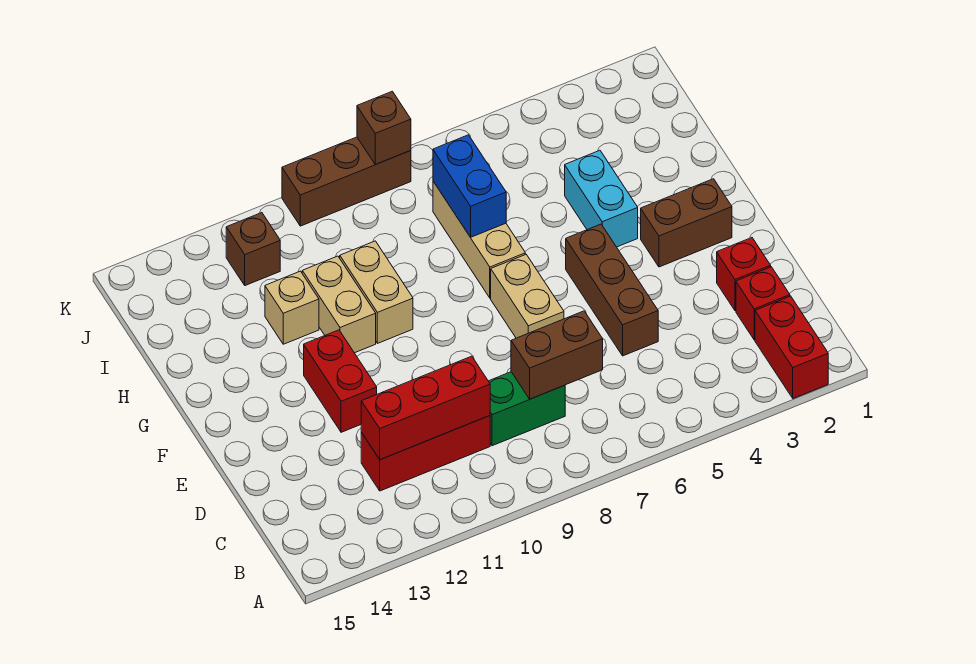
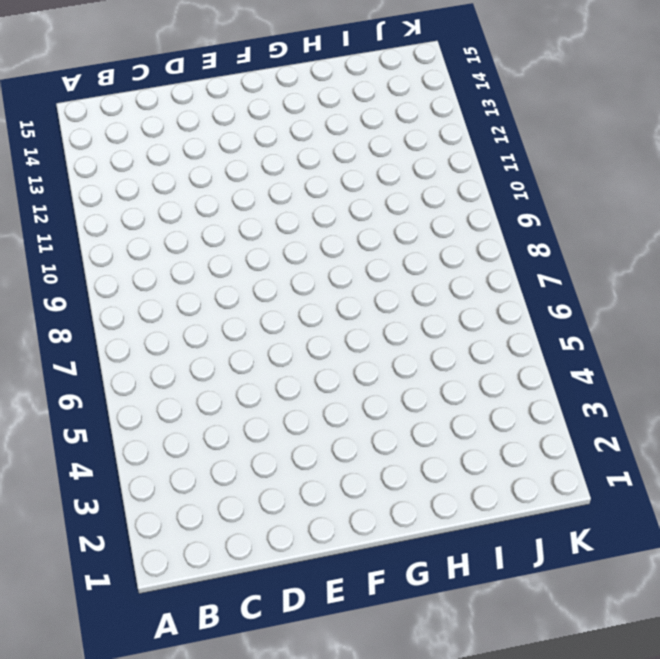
none -> red 1x2 brick [755,296,828,398]
none -> red 1x1 brick [736,267,790,340]
none -> green 1x2 brick [489,372,565,446]

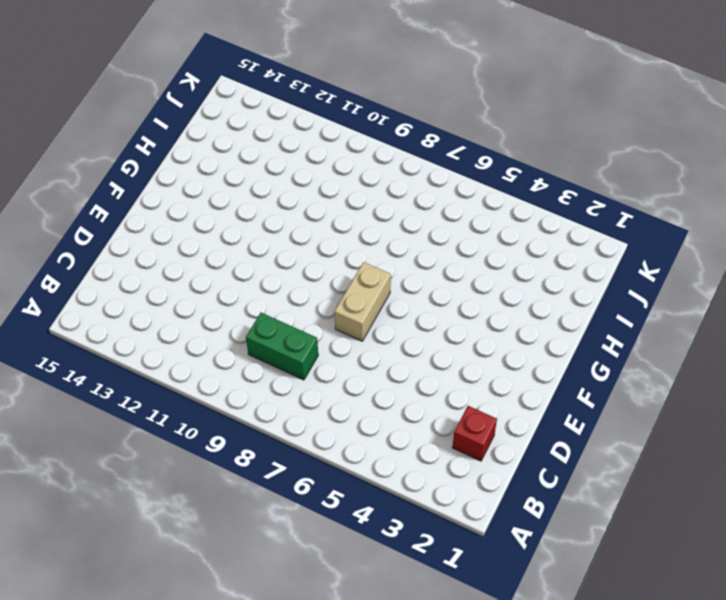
none -> red 1x2 brick [755,296,828,398]
none -> red 1x3 brick [361,416,490,491]
none -> red 1x1 brick [717,238,771,311]

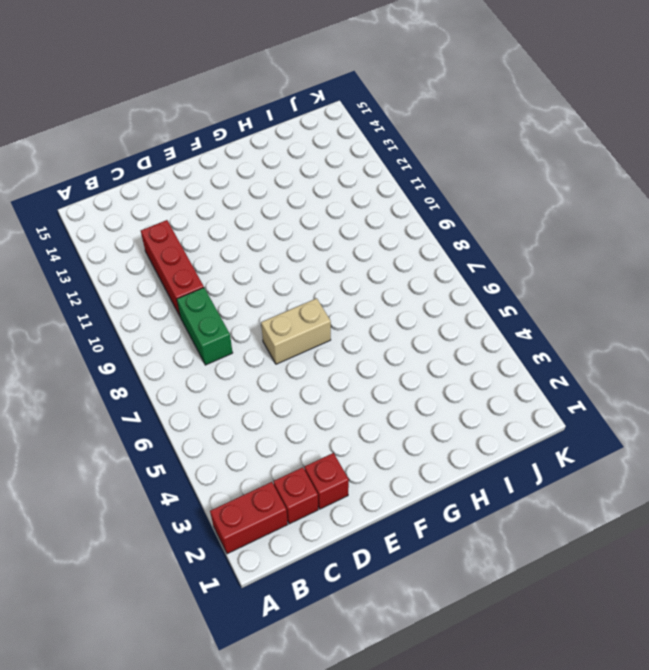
none -> brown 1x3 brick [566,224,658,356]
none -> red 1x2 brick [304,330,377,432]
none -> brown 1x2 brick [641,179,732,267]

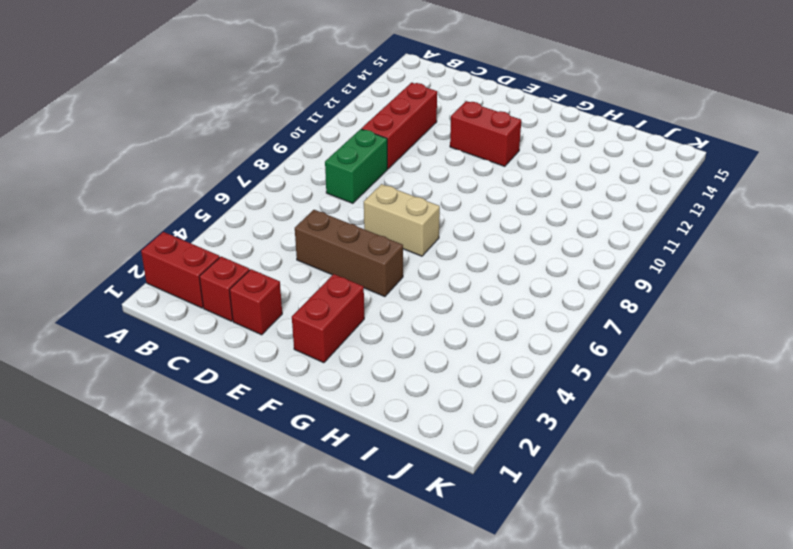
red 1x2 brick [292,274,364,363] -> brown 1x2 brick [641,179,732,267]
none -> cyan 1x2 brick [565,150,638,247]
none -> tan 1x3 brick [433,181,525,298]
none -> tan 1x2 brick [340,241,413,343]

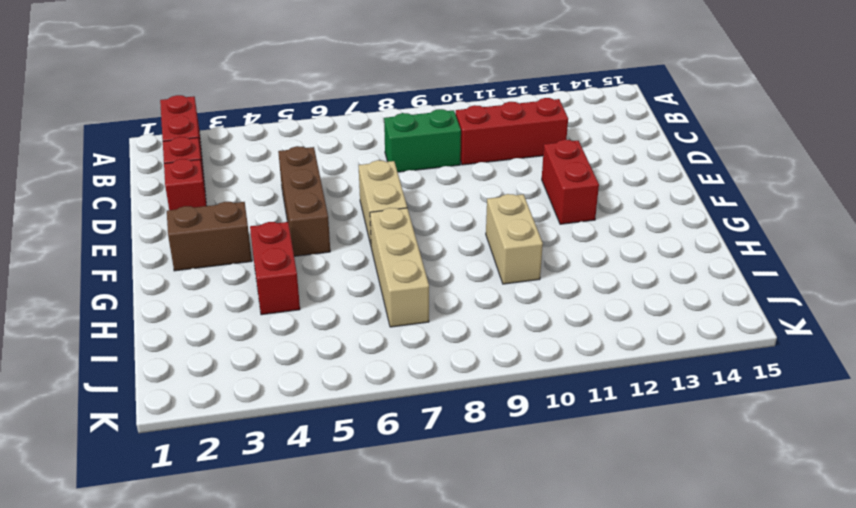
red 1x2 brick [250,222,300,315] -> cyan 1x2 brick [565,150,638,247]
none -> tan 1x2 brick [302,256,376,353]
none -> tan 1x1 brick [265,271,319,344]
none -> brown 1x1 brick [226,213,280,286]

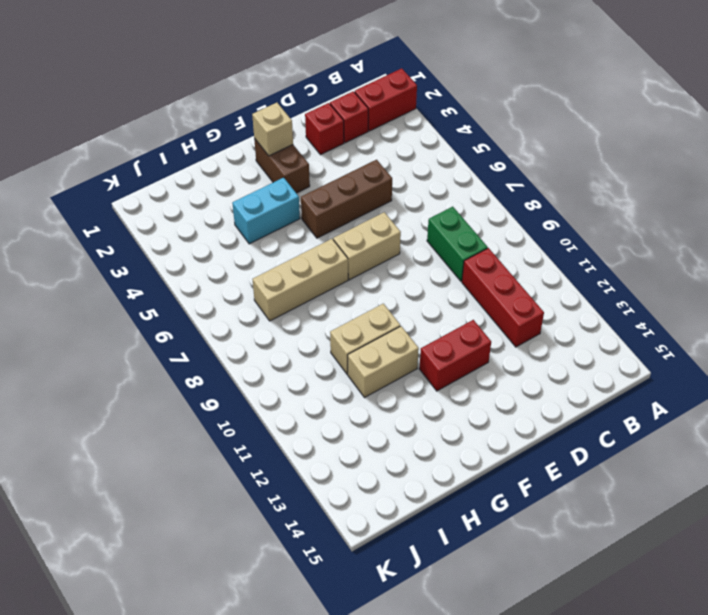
tan 1x1 brick [252,103,293,156] -> tan 1x1 brick moved to [265,271,319,344]
none -> brown 1x1 brick [226,213,280,286]
none -> brown 1x3 brick [282,137,411,226]
none -> brown 1x2 brick [511,311,603,399]

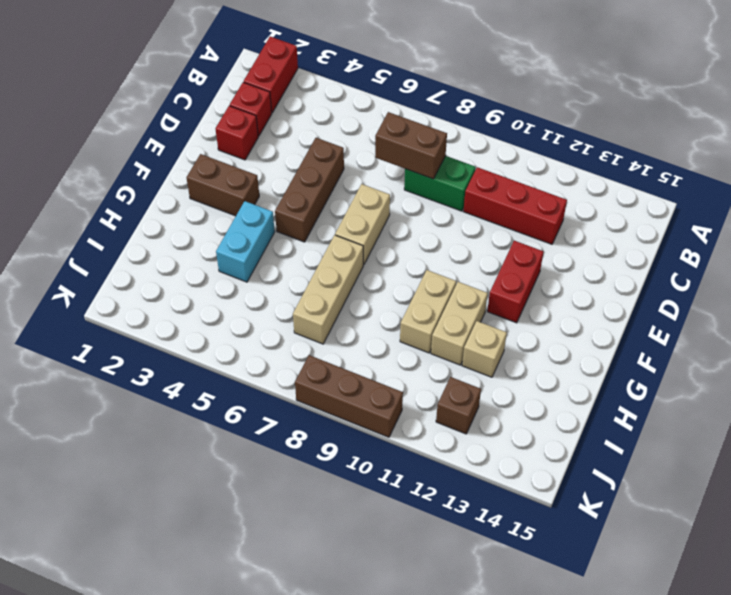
none -> red 1x3 brick [361,356,490,460]
none -> blue 1x2 brick [433,135,506,237]
none -> brown 1x1 brick [357,91,411,165]

